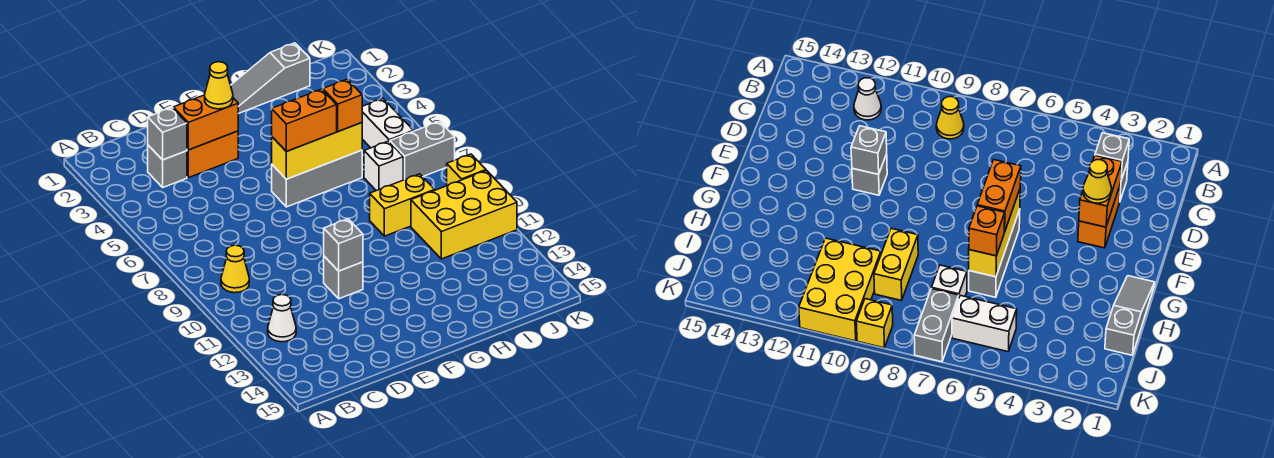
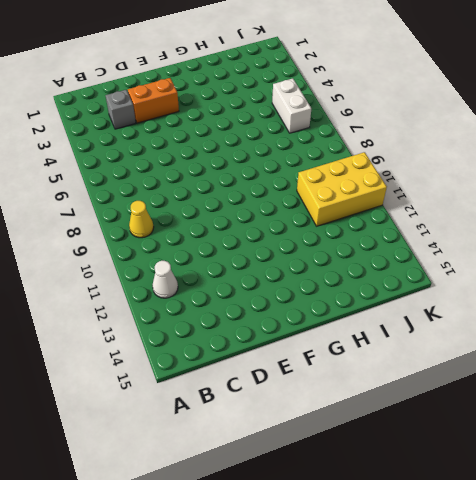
none -> grey 1x1 brick [324,256,363,299]
none -> grey 1x3 brick [272,150,362,207]
none -> grey 1x3 slope [231,43,310,114]

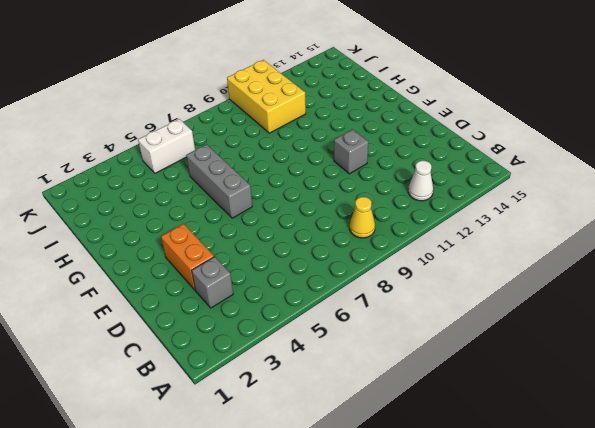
none -> grey 1x3 slope [231,43,310,114]
none -> yellow 1x2 brick [370,174,435,236]
none -> white 1x1 brick [364,141,403,191]

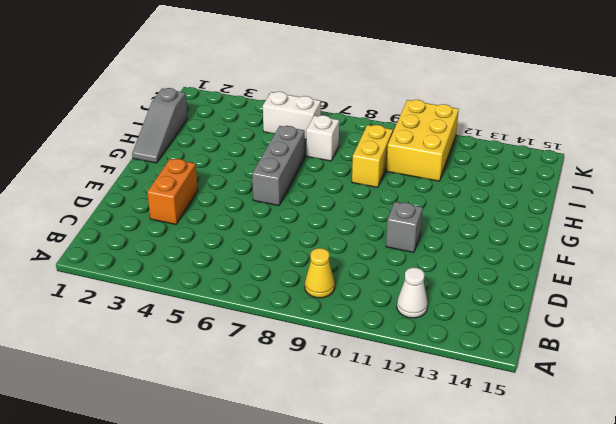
none -> grey 1x1 brick [148,145,187,187]
none -> grey 1x2 brick [390,121,455,180]
none -> yellow 1x1 brick [447,154,486,186]

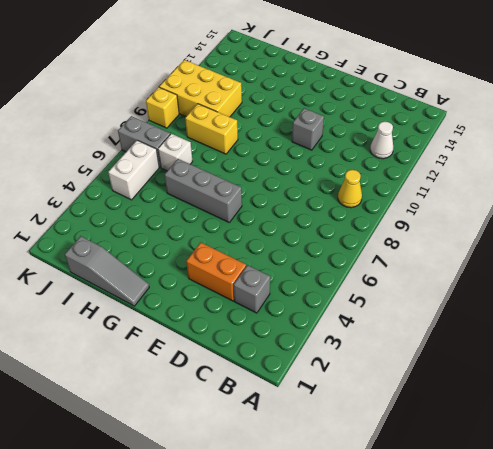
none -> grey 1x1 brick [148,108,187,160]
none -> orange 1x2 brick [173,95,238,150]
none -> grey 1x1 brick [324,219,363,271]

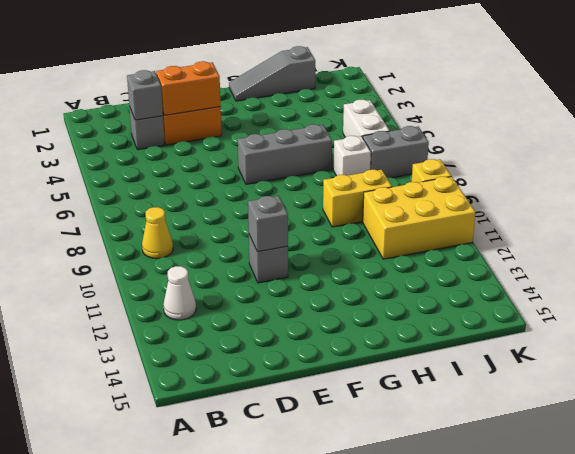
none -> yellow 1x3 brick [272,123,362,179]
none -> yellow 1x1 cone [205,62,233,109]
none -> orange 1x2 brick [272,89,337,152]

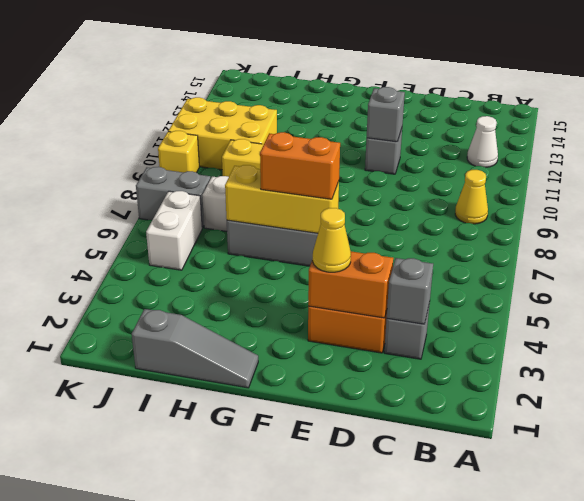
none -> orange 1x1 brick [323,79,362,132]

